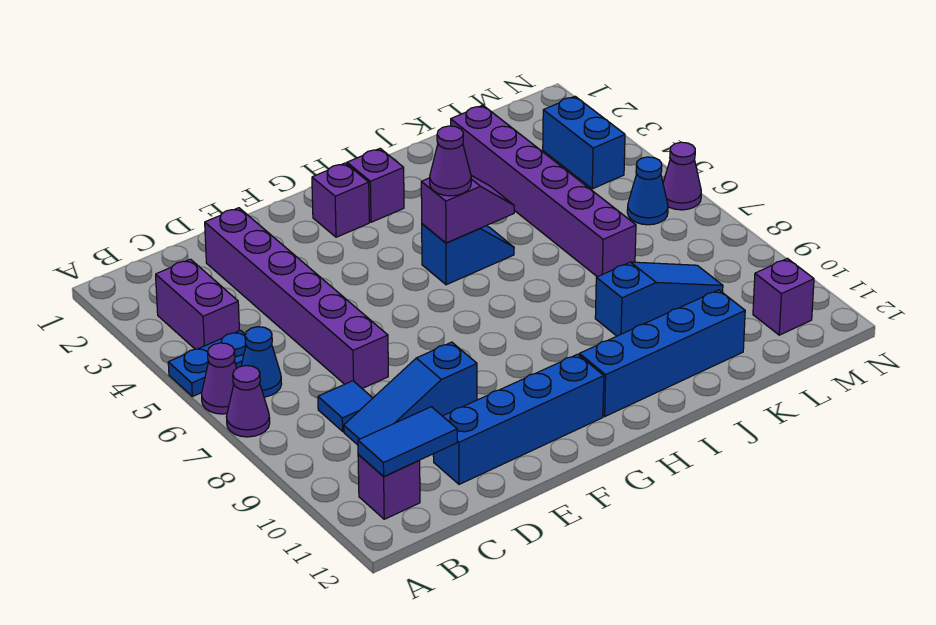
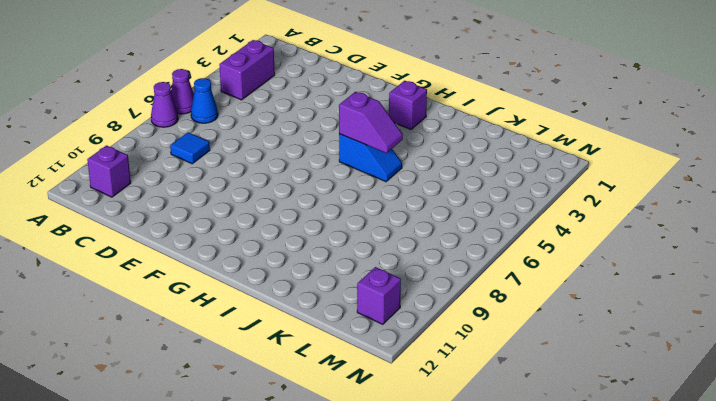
none -> blue 1x2 plate [168,331,246,396]
none -> blue 1x3 slope [344,342,477,445]
none -> purple 1x6 brick [205,208,388,388]

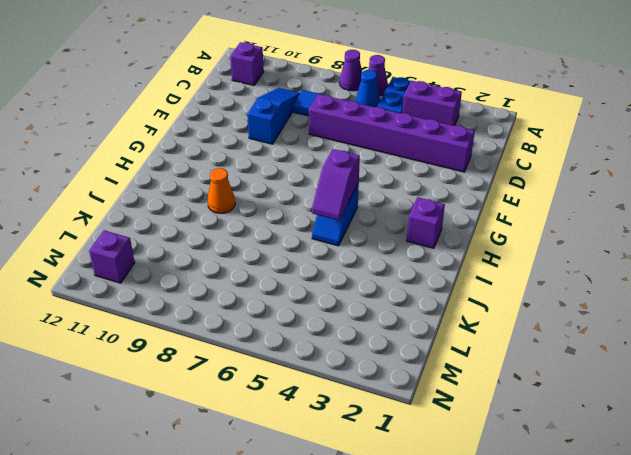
orange 1x1 cone [207,168,235,213] -> none
none -> blue 1x4 brick [433,354,604,484]
none -> purple 1x1 brick [312,163,369,237]
none -> blue 1x4 brick [579,290,745,416]

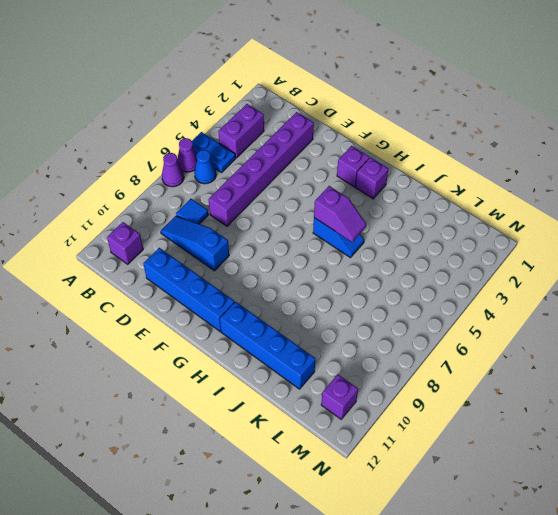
none -> blue 1x3 slope [595,262,723,336]
none -> purple 1x6 brick [451,105,636,277]
none -> blue 1x2 brick [543,96,625,189]

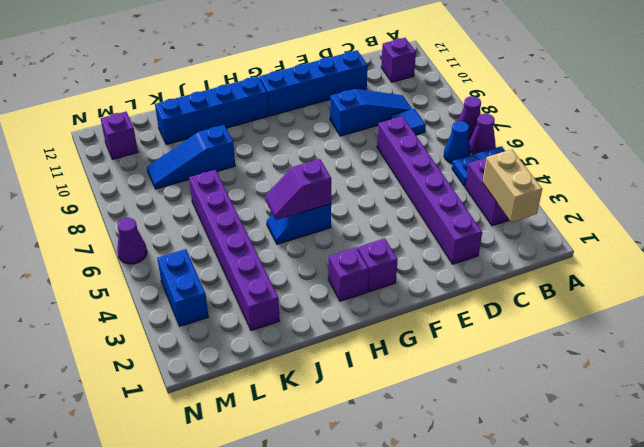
tan 1x2 brick [482,149,542,222] -> none
none -> blue 1x1 cone [627,157,668,225]
none -> blue 1x2 tile [358,407,457,477]
none -> purple 1x1 cone [430,126,471,196]

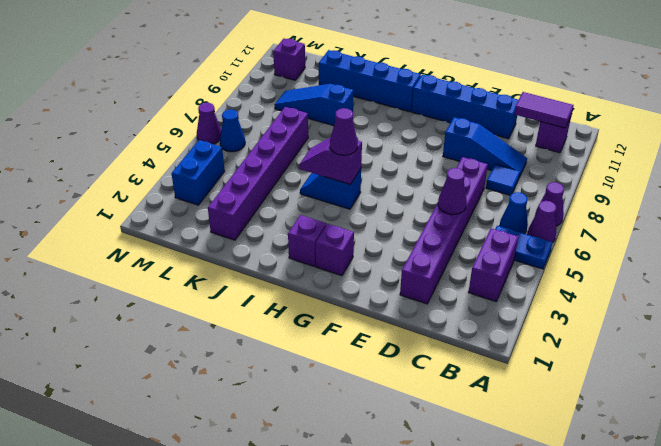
purple 1x2 tile [514,92,574,128] -> blue 1x2 tile [358,407,457,477]
purple 1x1 cone [438,168,467,214] -> none

